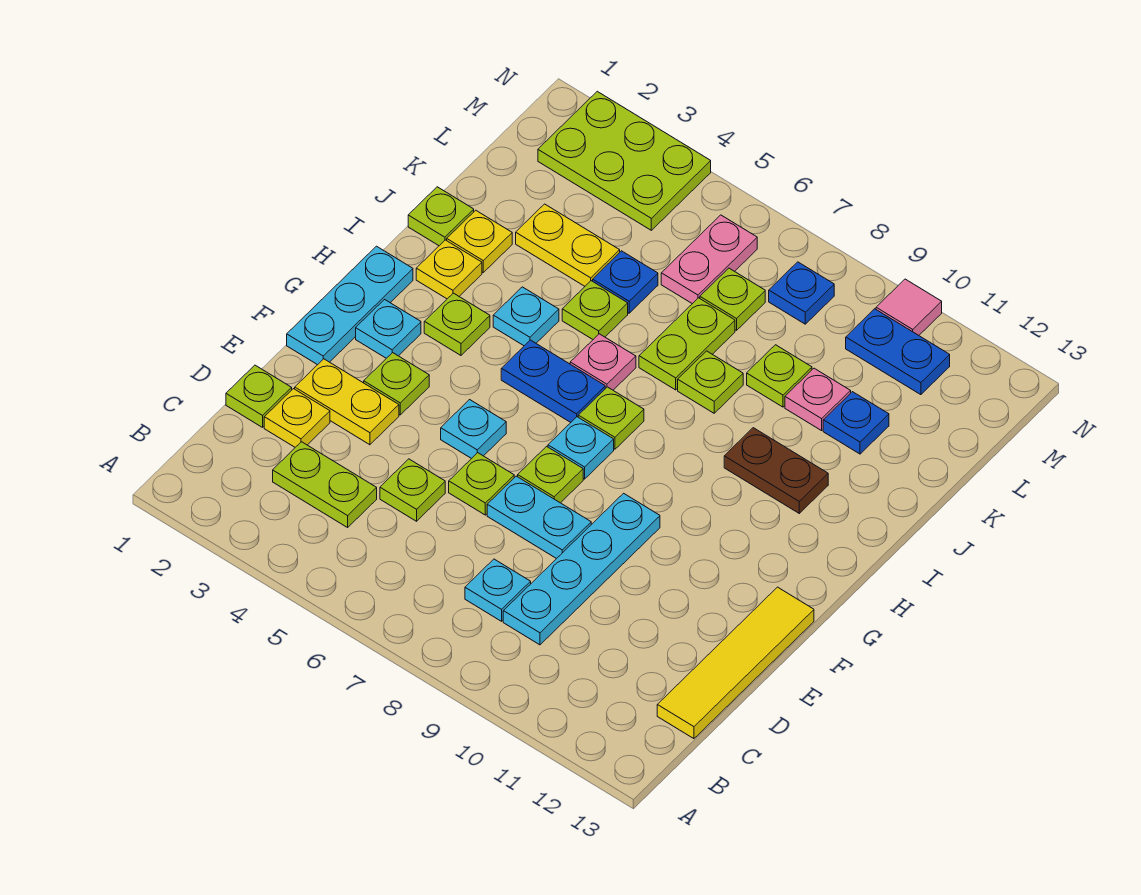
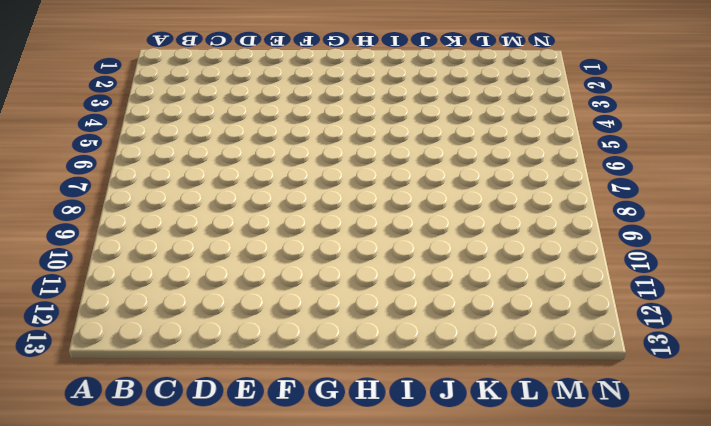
none -> lime 1x2 plate [273,442,377,527]
none -> cyan 1x1 plate [465,559,531,621]
none -> cyan 1x4 plate [503,493,660,645]
none -> yellow 1x4 tile [657,587,814,739]

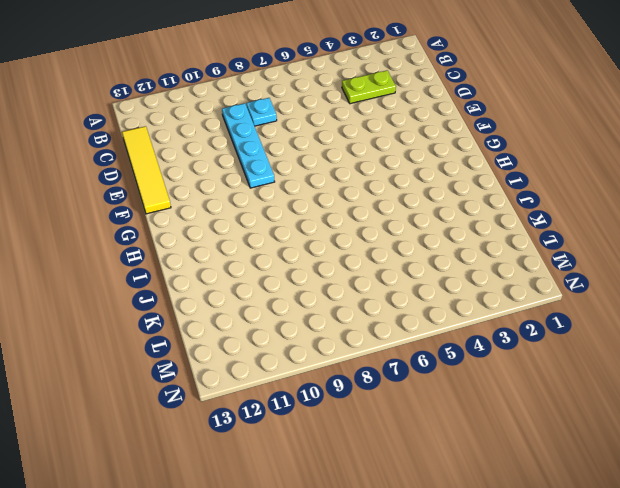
none -> lime 1x1 plate [226,365,292,427]
none -> yellow 1x1 plate [264,389,330,447]
none -> lime 1x1 plate [380,459,445,521]
none -> yellow 1x2 plate [295,359,399,445]

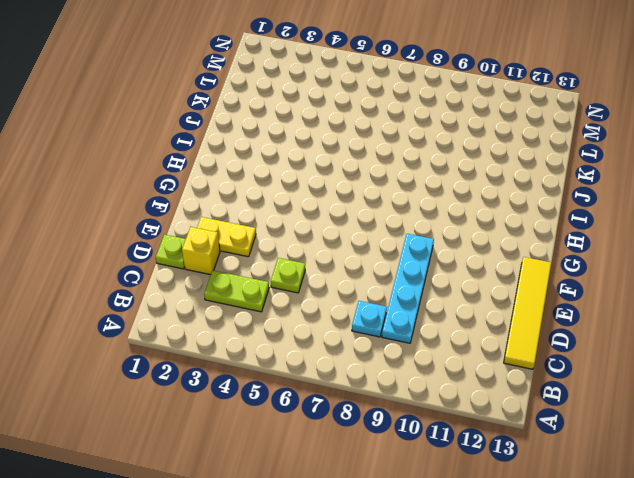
yellow 1x1 brick [182,227,220,275] -> yellow 1x1 plate [264,389,330,447]
none -> lime 1x1 plate [449,453,514,515]
none -> cyan 1x2 plate [487,476,591,559]
none -> cyan 1x3 plate [287,246,413,365]
none -> lime 1x1 plate [364,353,429,415]

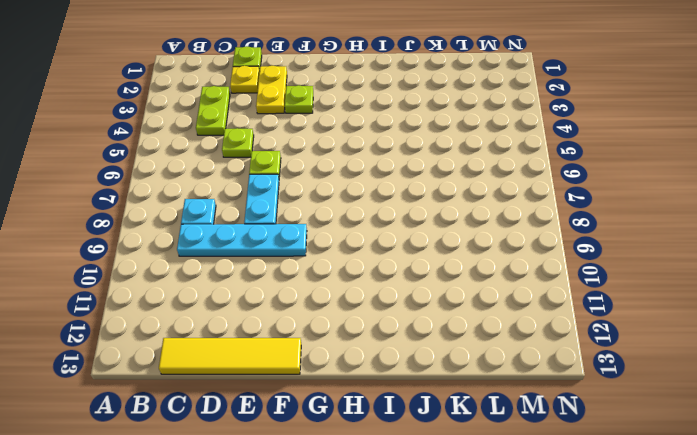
none -> cyan 1x3 plate [287,246,413,365]
none -> cyan 1x1 plate [441,400,506,459]
none -> lime 1x1 plate [518,446,583,503]
none -> cyan 1x1 plate [356,300,421,358]

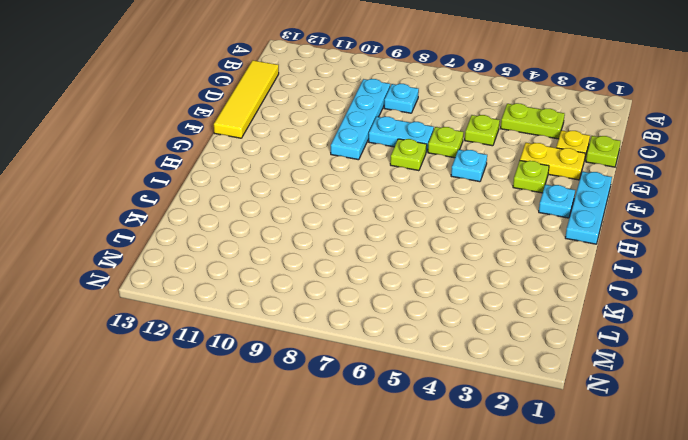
none -> cyan 1x1 plate [548,417,614,479]
none -> lime 1x1 plate [424,293,490,355]
none -> blue 1x2 plate [501,340,605,422]
none -> lime 1x1 plate [578,387,644,449]

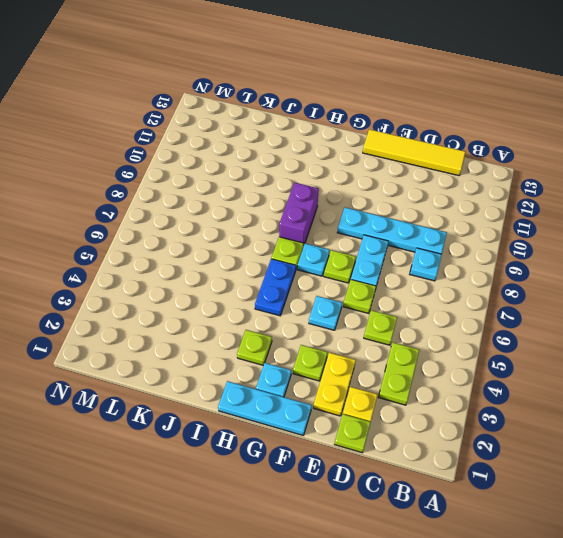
purple 1x2 brick [279,183,319,247] -> none
none -> yellow 1x1 plate [416,240,482,299]
none -> cyan 1x1 plate [493,287,559,346]
none -> pink 1x1 plate [570,334,636,390]
none -> brown 1x2 plate [724,428,828,513]

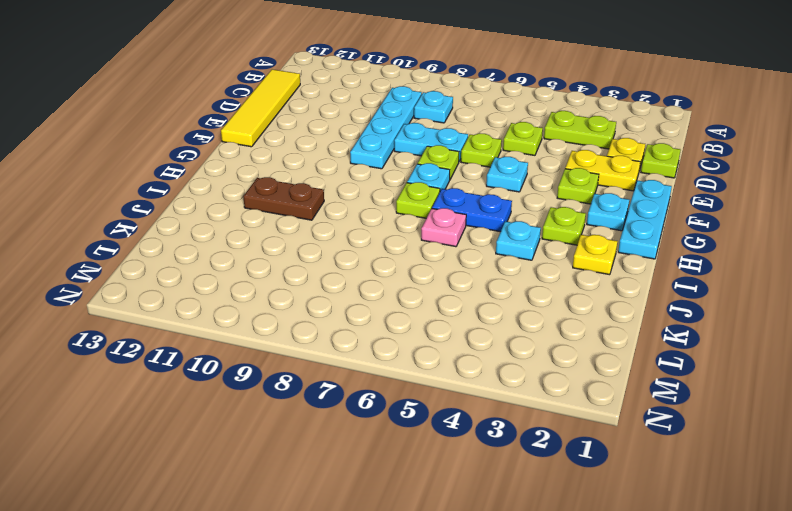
none -> lime 1x1 plate [408,187,474,246]
none -> yellow 1x1 plate [447,210,512,272]
none -> lime 1x1 plate [562,281,628,339]
none -> lime 1x2 plate [639,298,735,390]

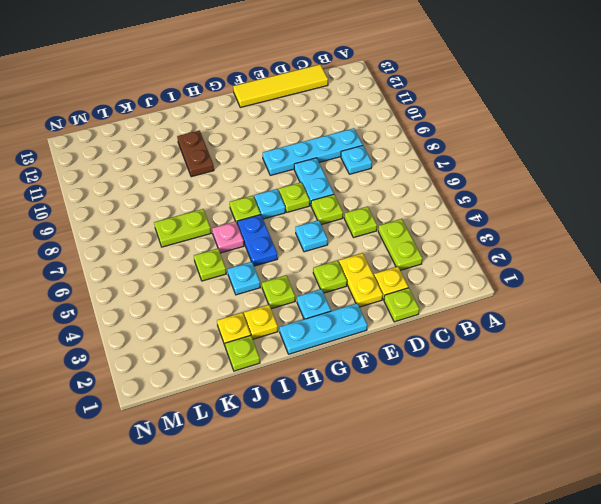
none -> lime 1x1 plate [678,351,743,413]
none -> yellow 1x2 plate [516,204,620,286]
none -> blue 1x1 plate [593,251,658,313]
none -> lime 1x1 plate [747,345,812,407]

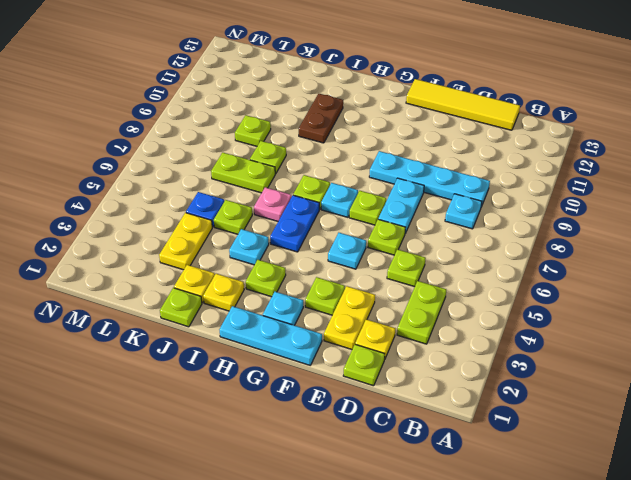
none -> pink 1x1 plate [785,368,851,431]
none -> blue 1x1 plate [823,392,889,454]
none -> pink 1x2 plate [661,215,757,304]
none -> lime 1x1 plate [700,268,765,330]

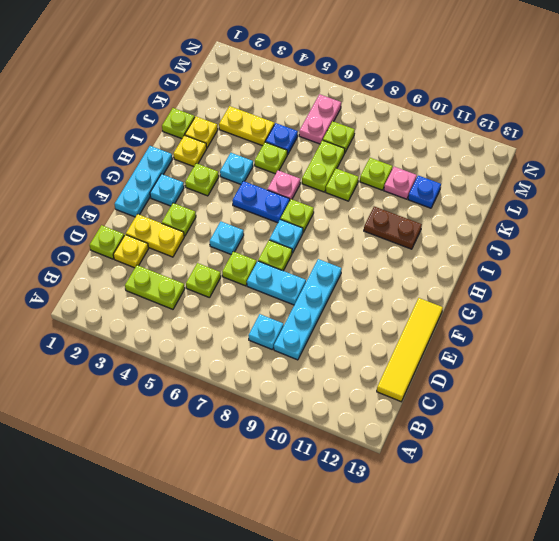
none -> lime 2x3 plate [538,91,711,230]
none -> blue 1x1 plate [769,262,834,324]
none -> blue 1x2 plate [846,309,950,395]
none -> pink 1x1 tile [876,279,942,335]

